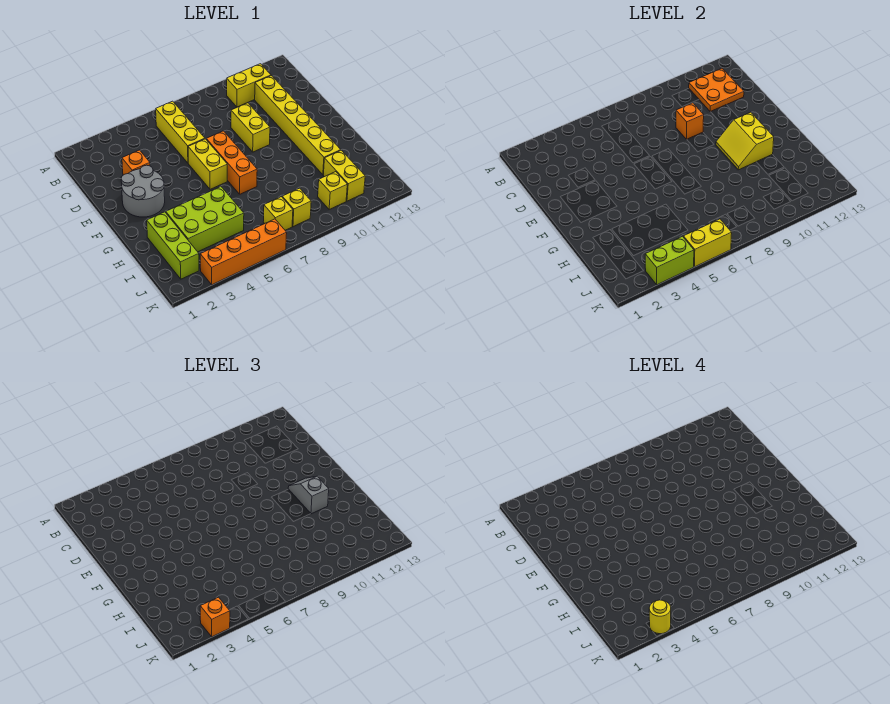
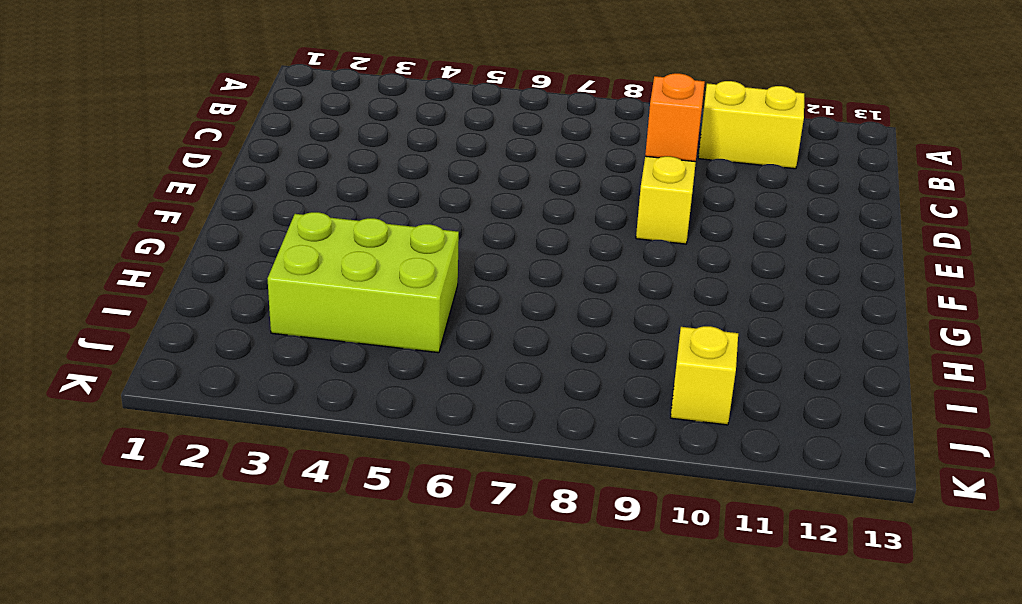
none -> yellow 1x3 brick [156,101,205,163]
none -> yellow 1x6 brick [255,76,341,175]
none -> orange 1x1 brick [122,150,150,175]

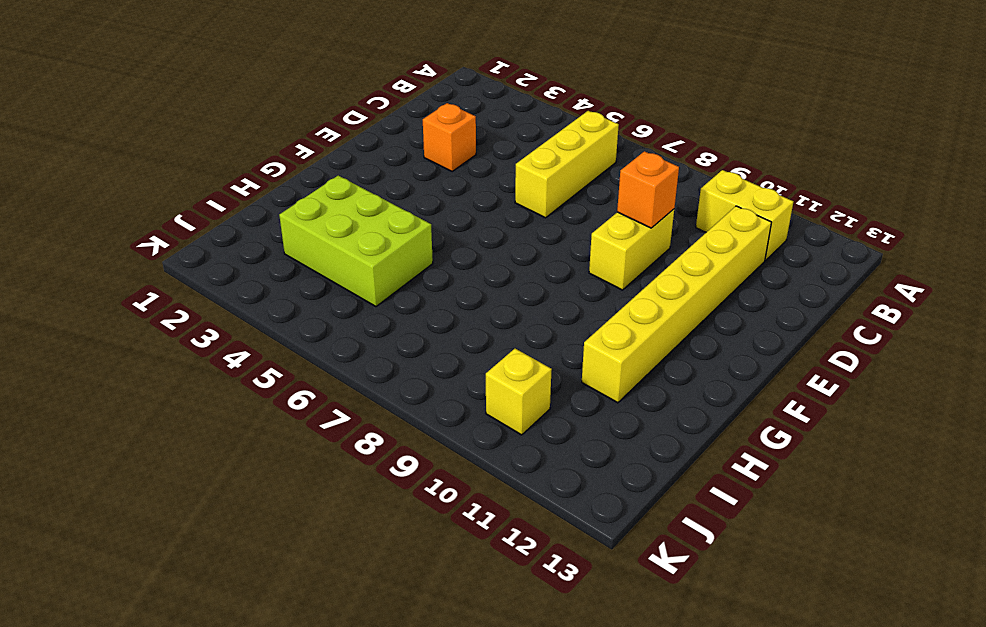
none -> grey 2x2 round brick [121,165,165,217]
none -> yellow 1x2 brick [188,139,227,189]
none -> orange 1x3 brick [206,131,257,194]

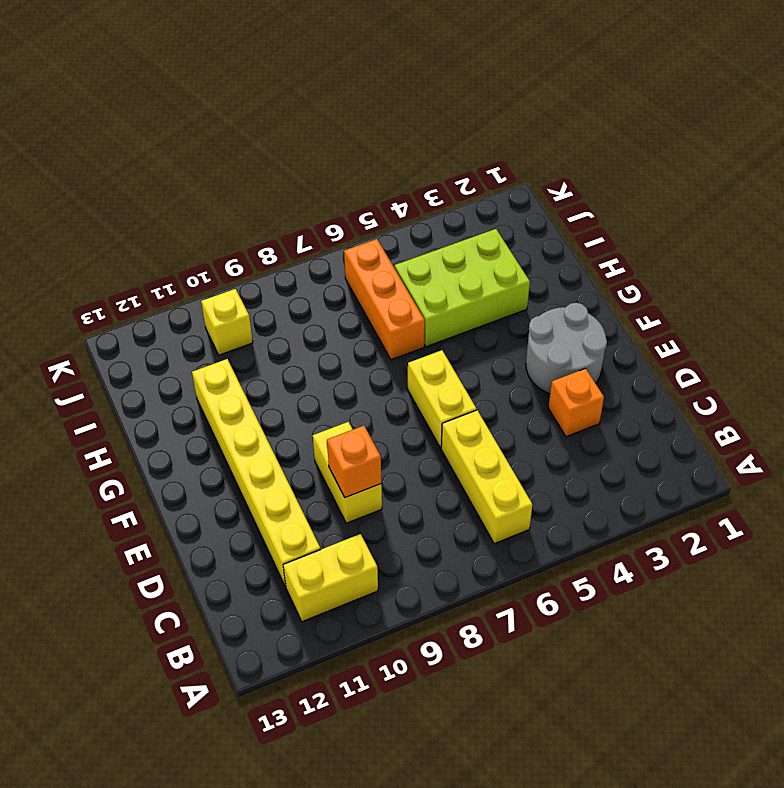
orange 1x3 brick [344,239,425,360] -> orange 1x3 brick moved to [206,131,257,194]
none -> lime 1x3 brick [147,212,199,279]
none -> yellow 1x2 brick [323,150,365,201]
none -> yellow 1x1 brick [263,197,293,230]

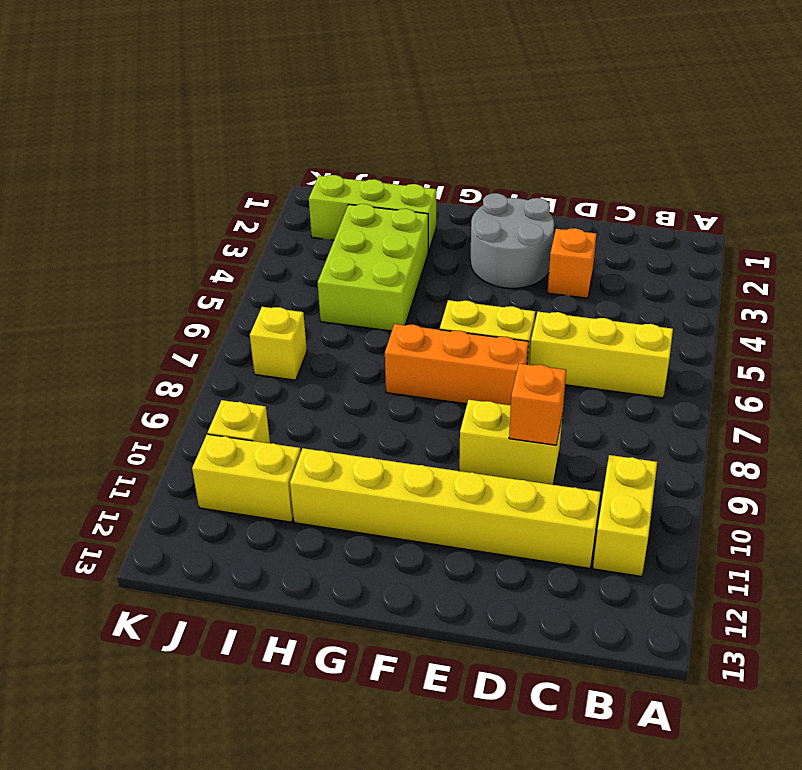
none -> yellow 1x1 brick [282,188,311,227]
none -> orange 1x4 brick [200,219,287,285]
none -> orange 2x2 plate [689,68,744,112]

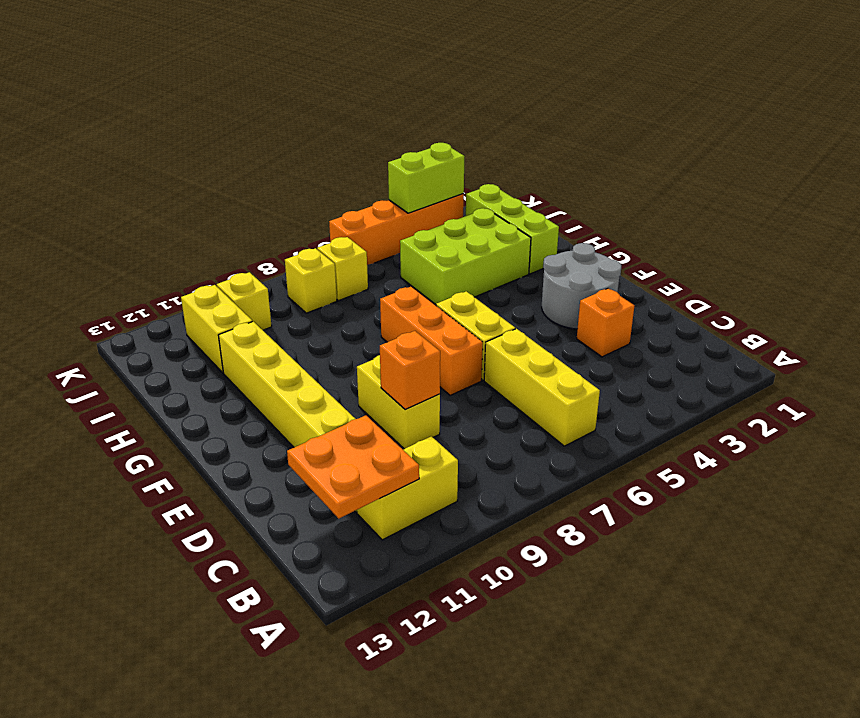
none -> yellow 2x2 slope [716,112,774,170]
none -> yellow 1x2 brick [683,219,732,267]
none -> grey 1x2 slope [288,476,329,514]

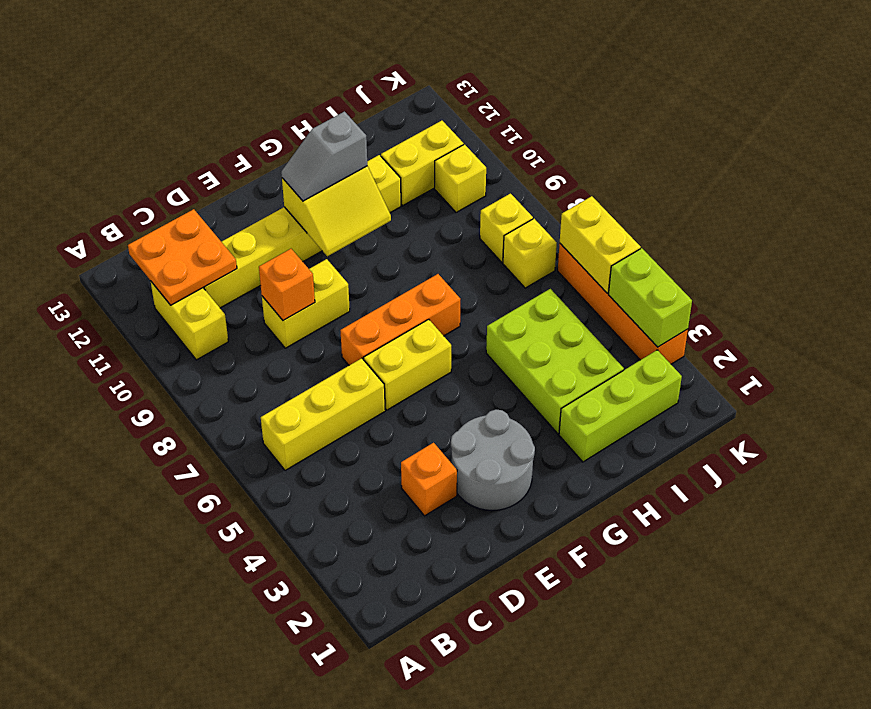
none -> orange 1x1 brick [200,597,230,637]
none -> yellow 1x1 round brick [649,600,671,634]

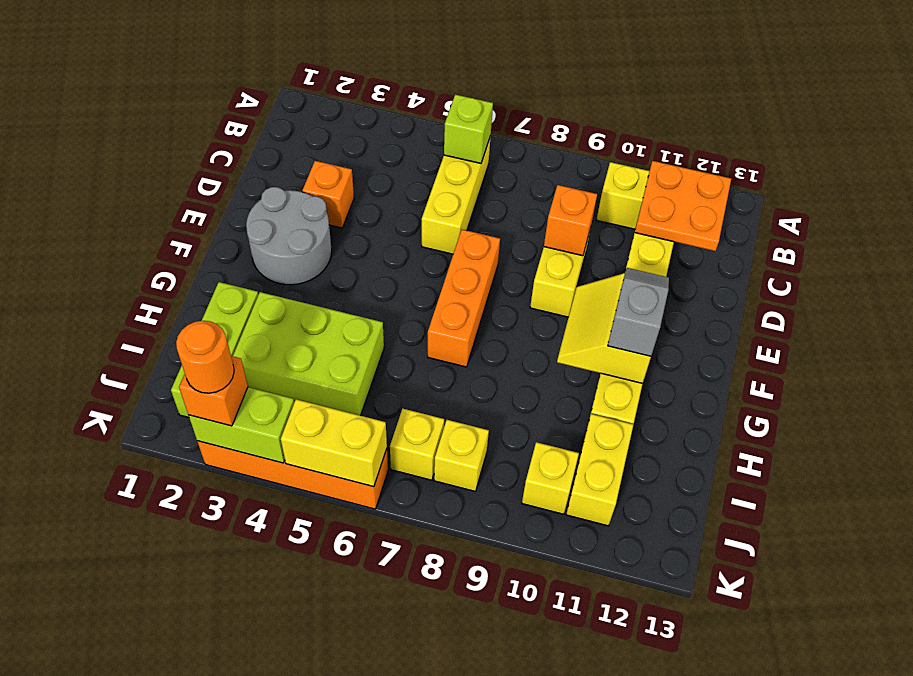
lime 1x1 brick [444,94,493,163] -> none
orange 1x1 round brick [176,321,234,393] -> yellow 1x1 round brick [649,600,671,634]
none -> yellow 1x2 brick [188,139,227,189]

